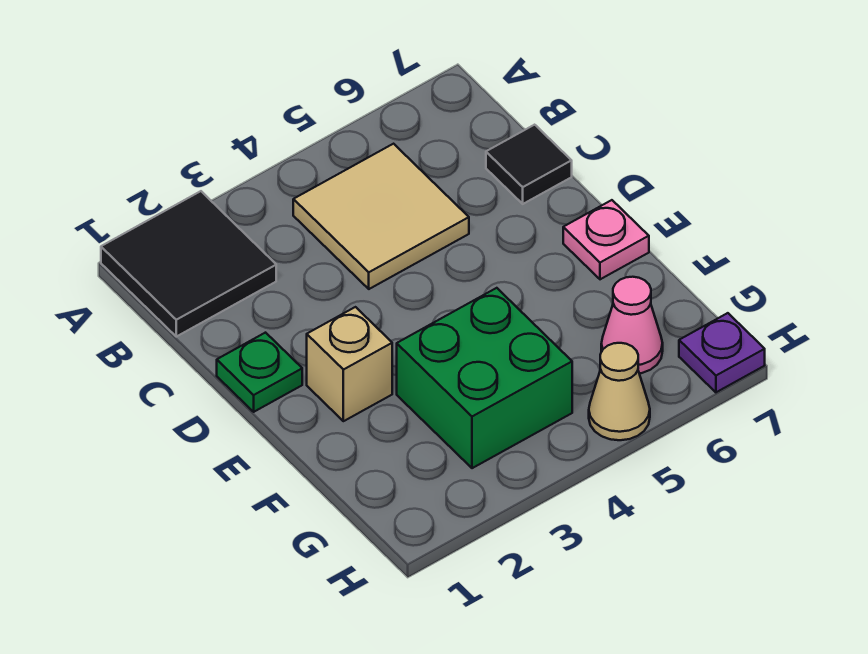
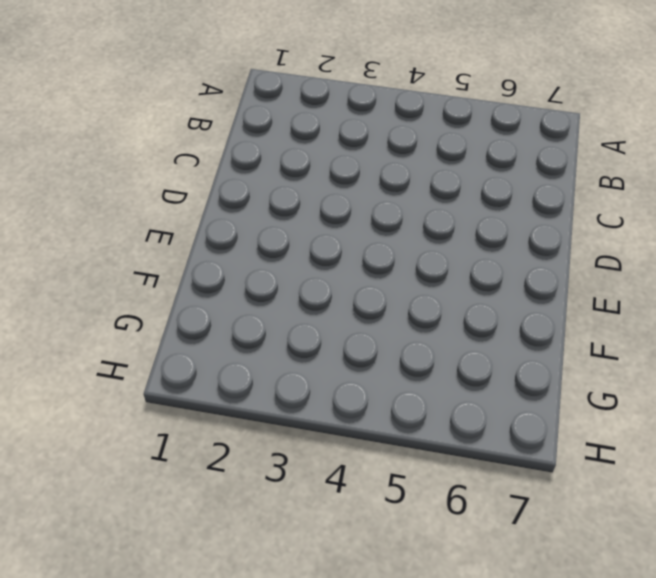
none -> black 2x2 tile [101,191,276,337]
none -> tan 2x2 tile [293,144,469,289]

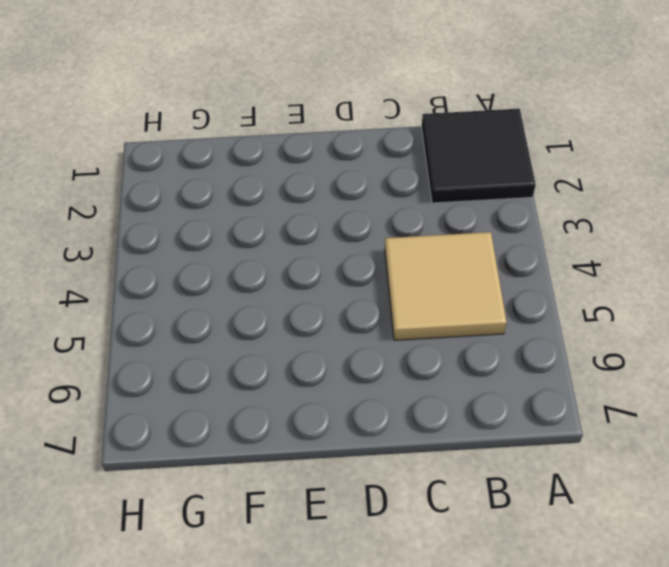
none -> black 1x1 tile [486,125,572,204]
none -> green 1x1 plate [217,333,302,412]

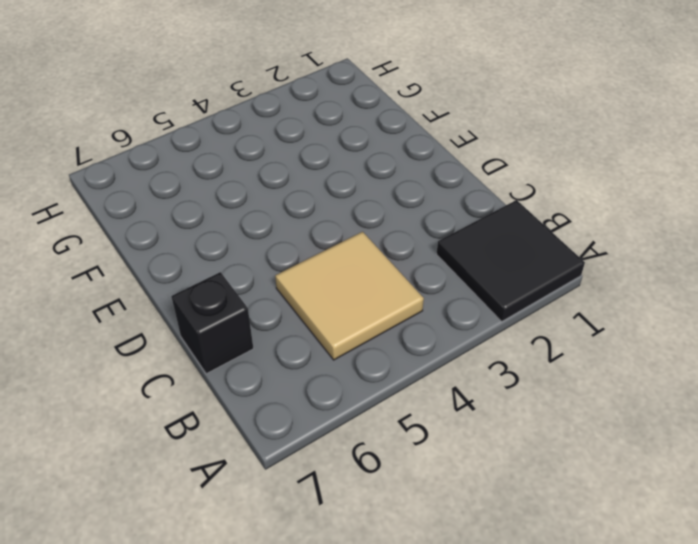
black 1x1 brick [171,272,253,374] -> black 1x1 tile [486,125,572,204]
none -> green 1x1 plate [217,333,302,412]
none -> tan 1x1 brick [307,307,392,421]

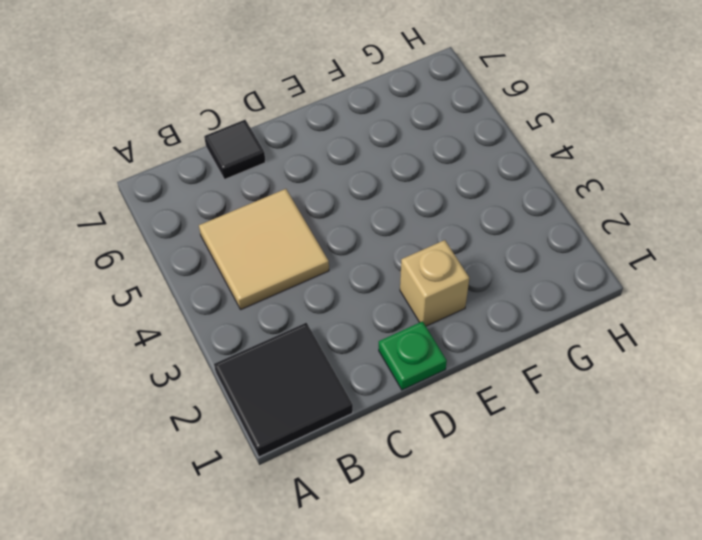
none -> pink 1x1 plate [563,200,649,279]
none -> green 2x2 brick [397,288,572,468]

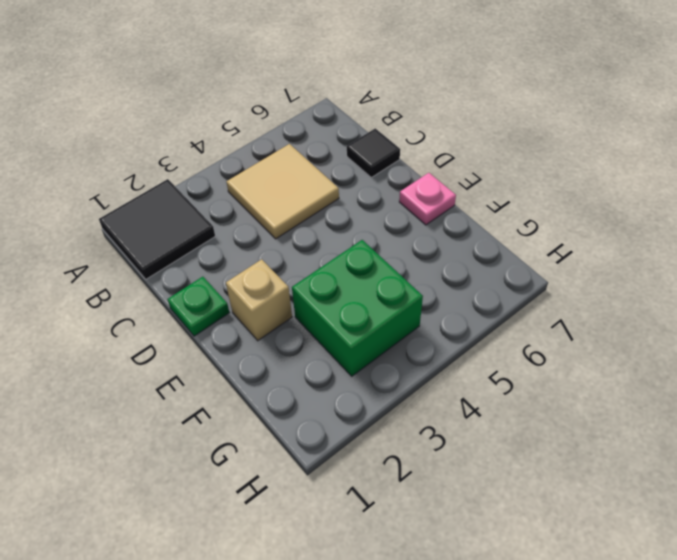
none -> pink 1x1 cone [601,277,663,373]
none -> tan 1x1 cone [589,343,650,440]

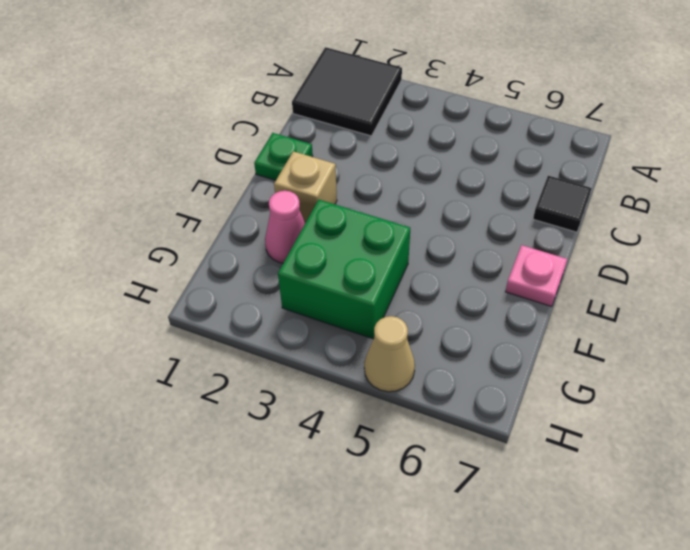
pink 1x1 cone [265,191,305,263] -> pink 1x1 cone moved to [601,277,663,373]
none -> tan 2x2 tile [293,144,469,289]
none -> purple 1x1 plate [679,313,765,392]

